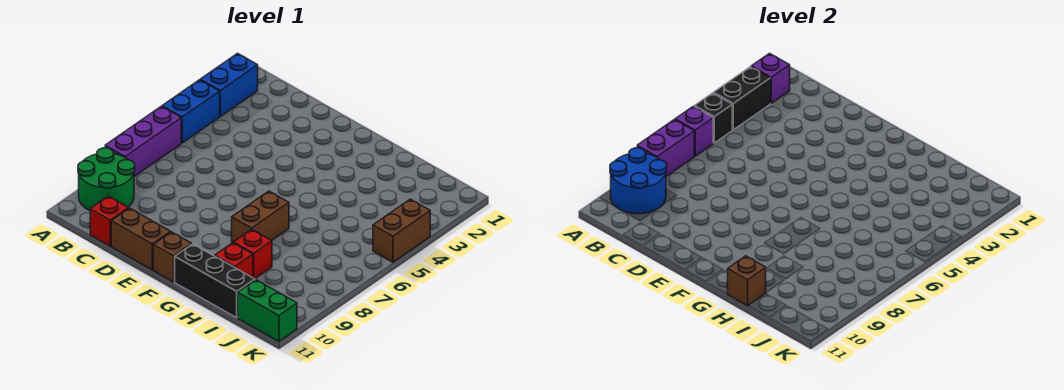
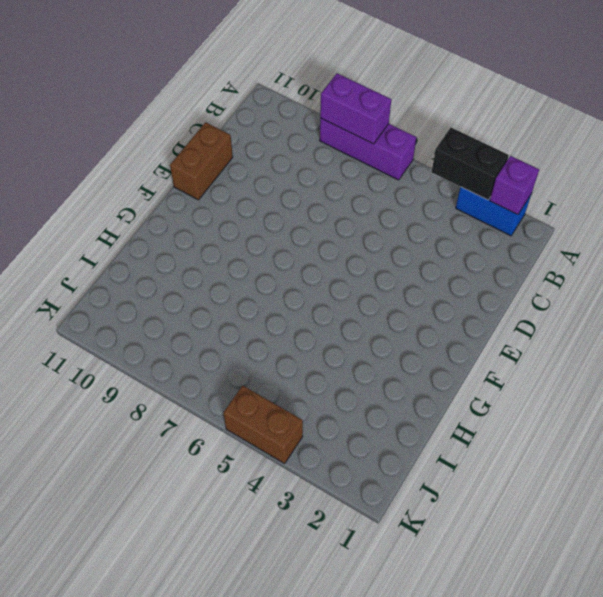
none -> blue 1x2 brick [162,80,220,143]
none -> green 2x2 round brick [78,148,135,210]
none -> red 1x1 brick [90,196,128,246]

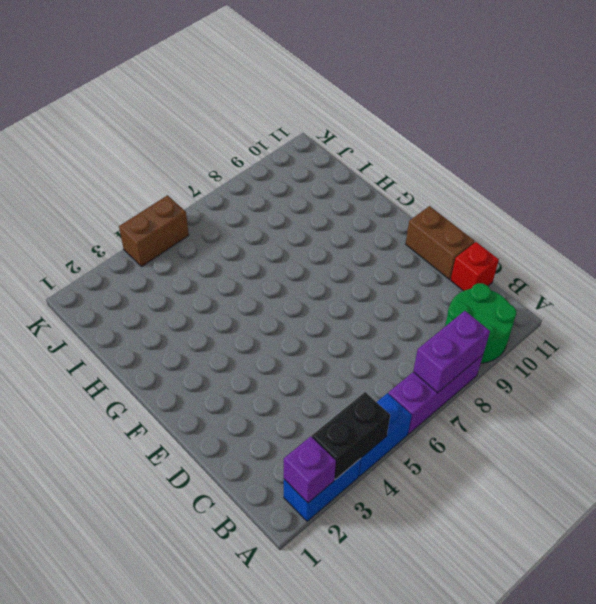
none -> brown 1x1 brick [153,232,192,282]
none -> brown 1x2 brick [232,191,289,243]
none -> black 1x3 brick [175,244,255,318]

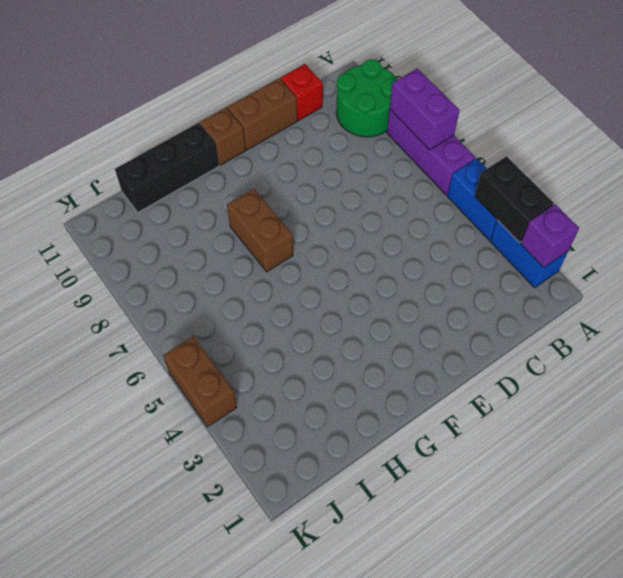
none -> red 1x1 brick [234,230,272,279]
none -> red 1x1 brick [215,243,253,278]
none -> green 1x2 brick [238,280,297,342]

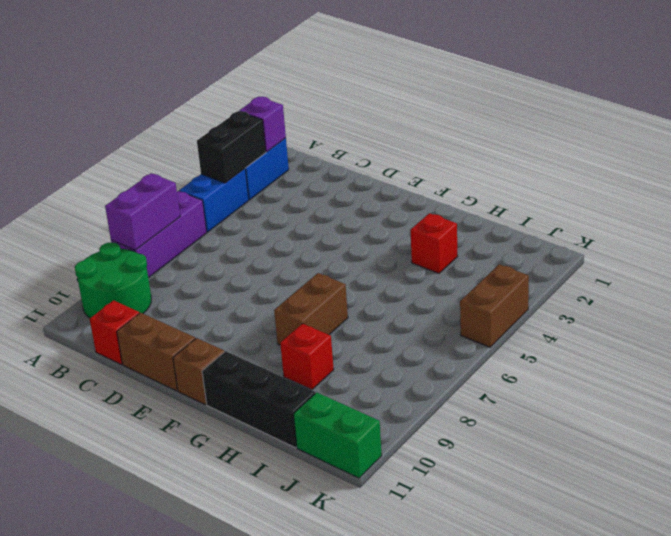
red 1x1 brick [411,213,458,273] -> red 1x1 brick moved to [215,243,253,278]
none -> black 1x1 brick [694,93,732,143]
none -> purple 1x1 brick [675,106,713,156]
none -> blue 2x2 round brick [610,148,667,214]

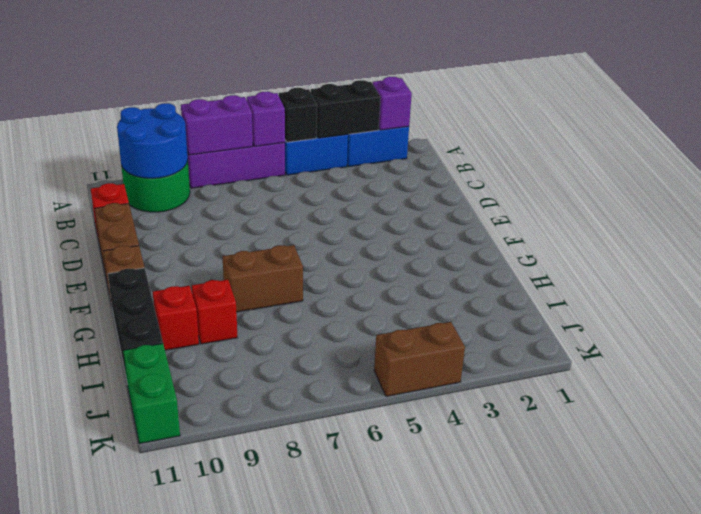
none -> brown 1x1 brick [728,256,766,306]

